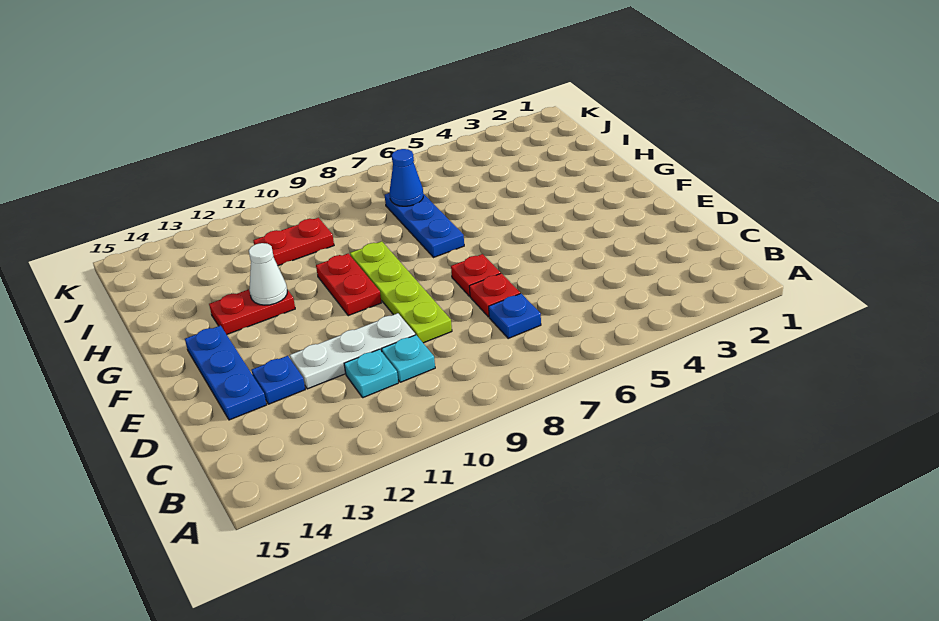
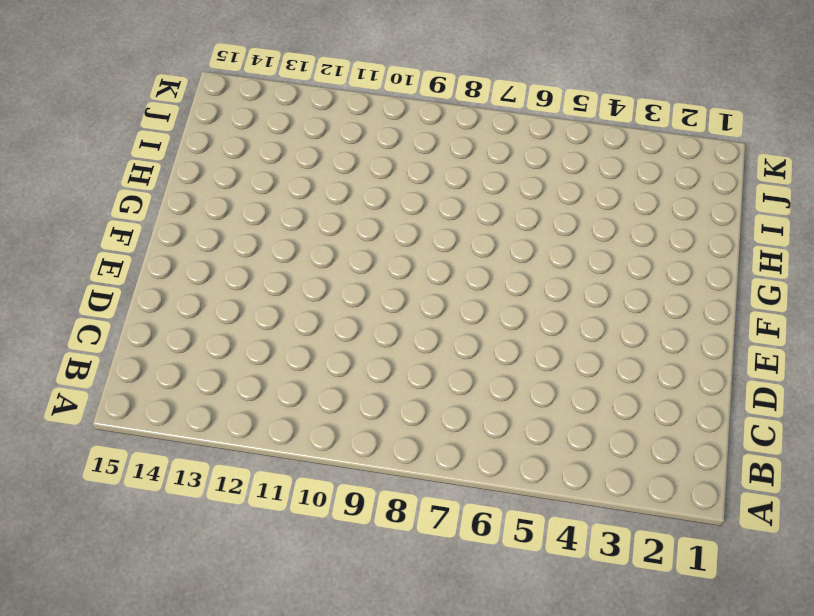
none -> blue 1x1 plate [489,293,541,338]
none -> cyan 1x1 plate [382,335,435,382]
none -> cyan 1x1 plate [344,349,398,398]

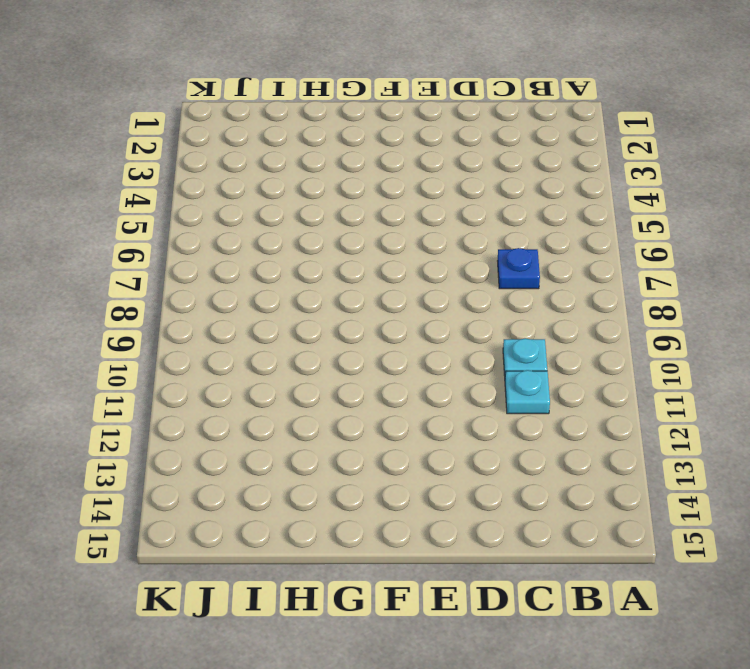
none -> red 1x1 plate [469,273,520,317]
none -> lime 1x4 plate [350,241,452,343]
none -> white 1x3 plate [290,313,415,389]

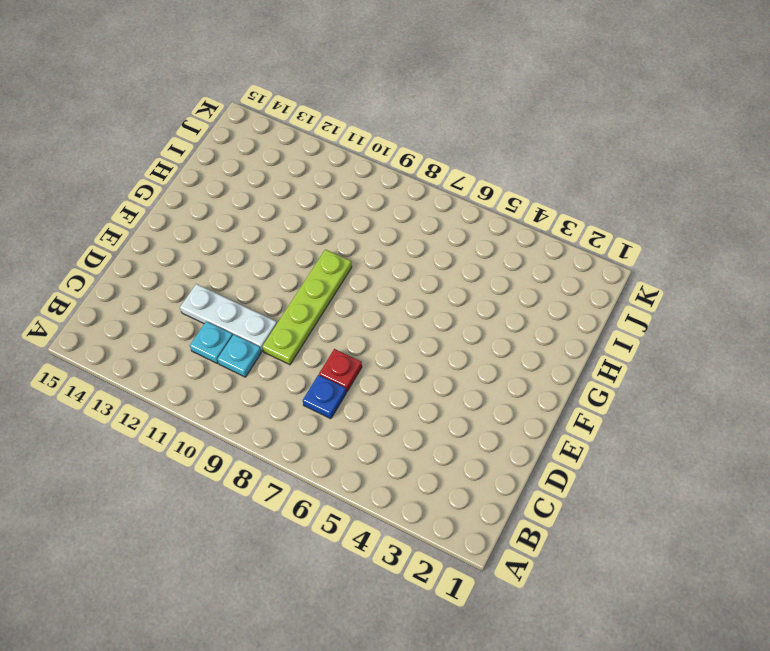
none -> blue 1x1 plate [252,356,305,404]
none -> blue 1x3 plate [185,326,267,420]
none -> red 1x1 plate [451,254,501,296]

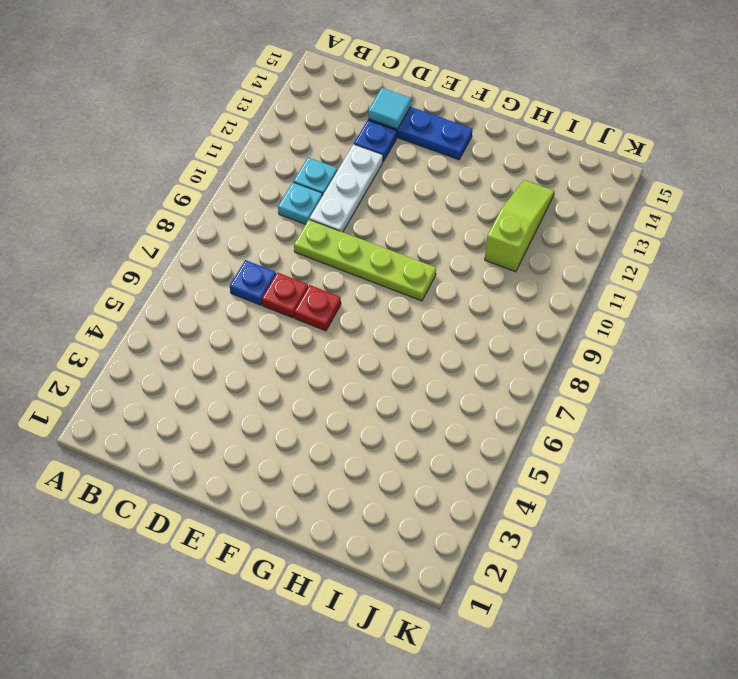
cyan 1x1 tile [368,88,411,129] -> none
lime 1x3 slope [485,180,554,272] -> red 1x2 plate [253,218,334,266]
none -> red 1x2 plate [316,254,381,316]
none -> blue 1x3 plate [385,193,464,257]
none -> red 1x2 plate [209,289,295,335]

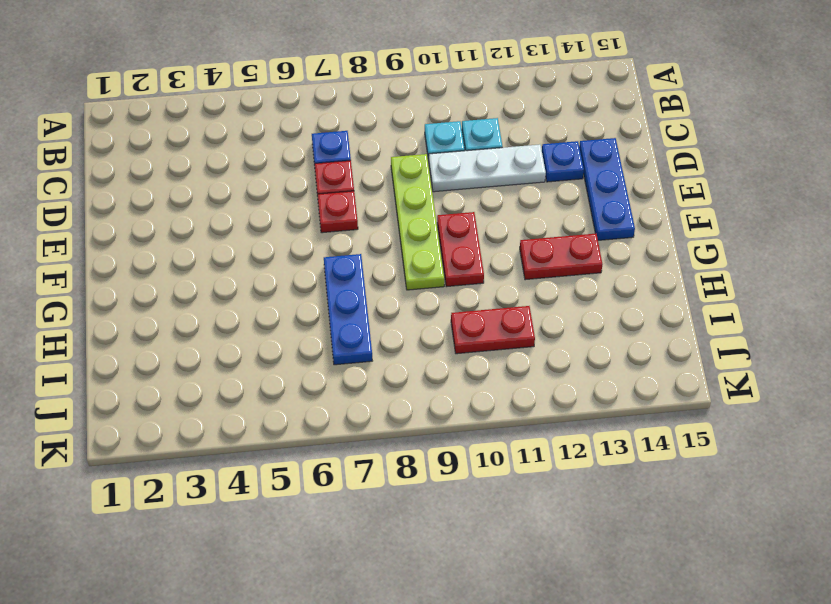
none -> white 1x1 cone [249,243,287,305]
none -> blue 1x1 cone [390,149,423,206]

